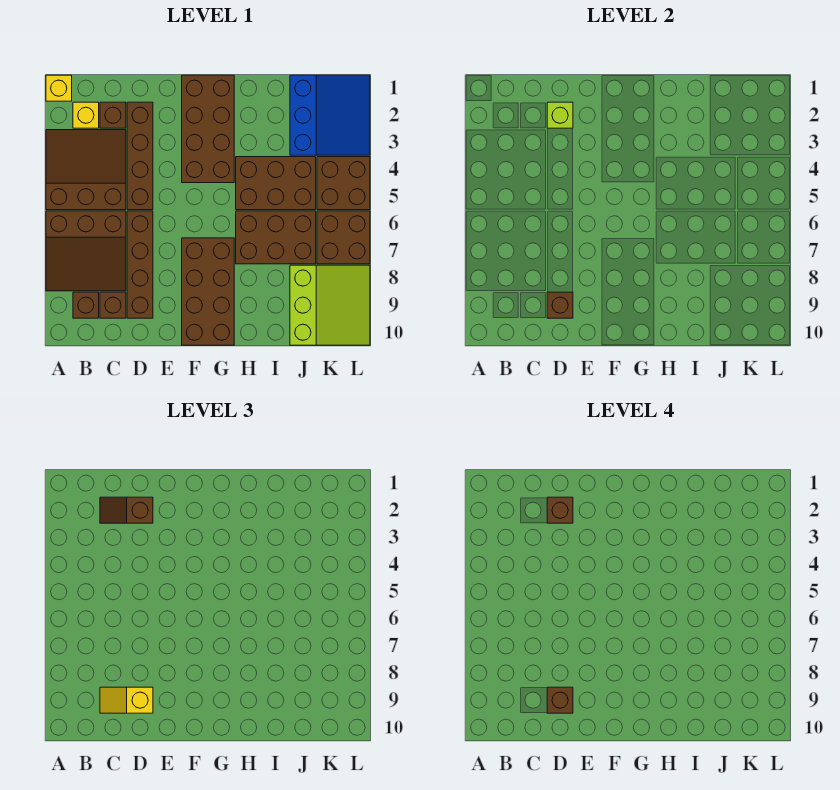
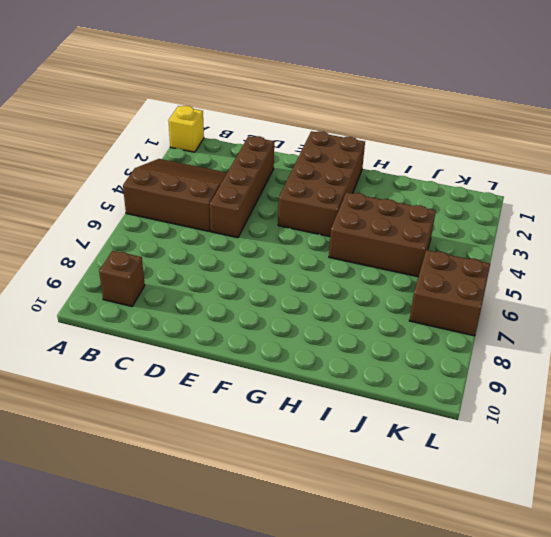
none -> brown 3x3 slope [46,211,126,291]
none -> yellow 1x1 brick [73,102,99,128]
none -> brown 1x1 brick [100,102,126,128]

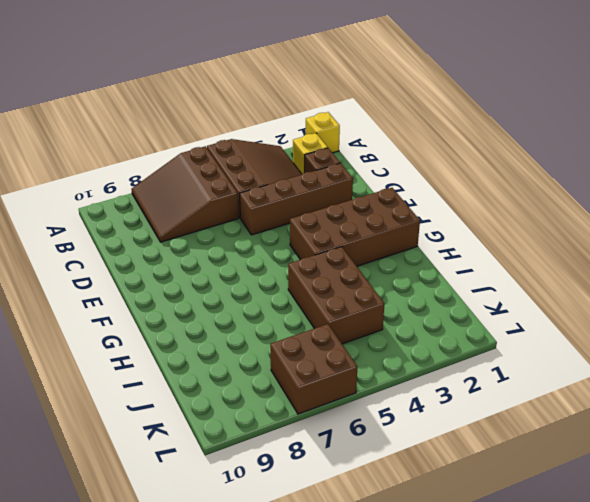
none -> brown 1x1 brick [73,292,99,318]
none -> brown 1x1 brick [100,292,126,318]
none -> brown 1x4 brick [127,211,153,318]

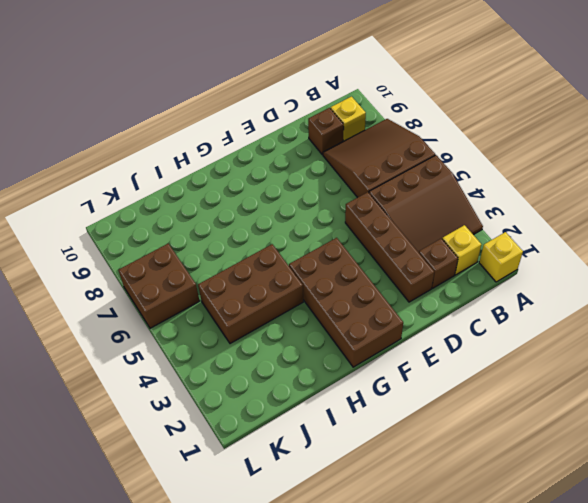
yellow 1x1 brick [331,97,366,141] -> brown 1x1 brick [73,292,99,318]
none -> brown 1x4 brick [127,211,153,318]
none -> brown 2x4 brick [182,238,234,345]
none -> brown 2x3 brick [236,211,316,264]

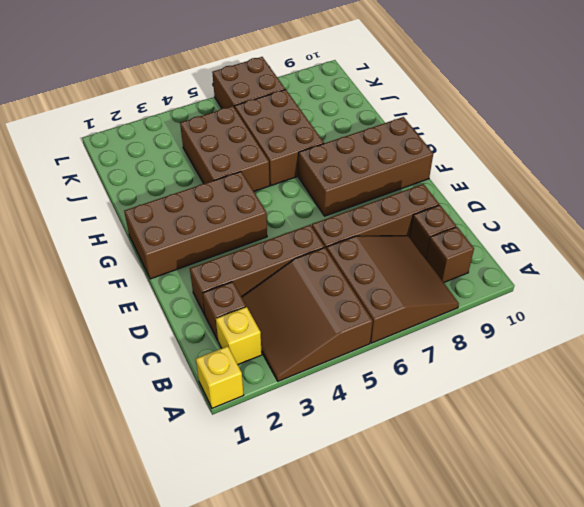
none -> blue 3x3 slope [290,75,370,155]
none -> lime 3x3 slope [290,265,370,345]
none -> brown 2x2 brick [317,157,370,210]

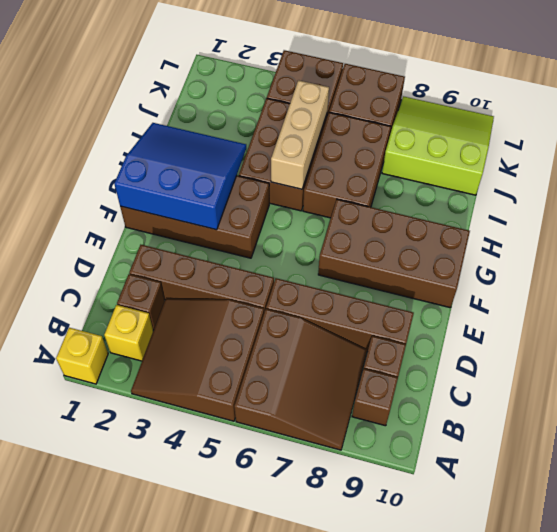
blue 3x3 slope [114,123,246,230] -> blue 3x3 slope moved to [290,75,370,155]
tan 1x3 brick [271,80,329,189] -> none
none -> lime 1x1 brick [547,102,573,128]
none -> brown 1x1 brick [547,292,573,318]
none -> brown 1x2 slope [100,497,153,523]

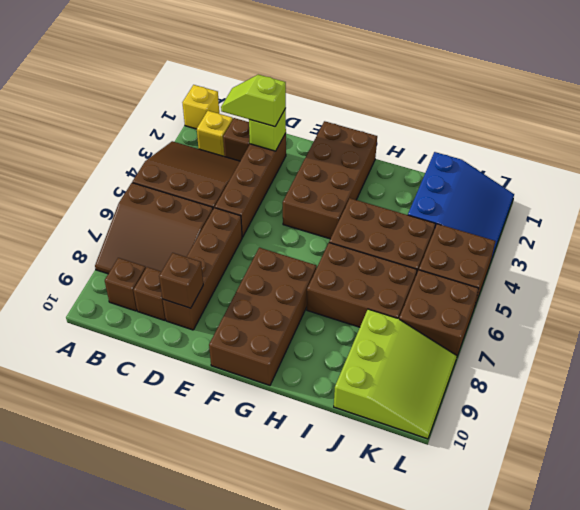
lime 1x2 slope [221,75,286,127] -> brown 1x2 slope [100,497,153,523]
none -> yellow 1x2 slope [100,687,153,713]
none -> brown 1x1 brick [547,497,573,523]
none -> brown 1x1 brick [547,687,573,713]

